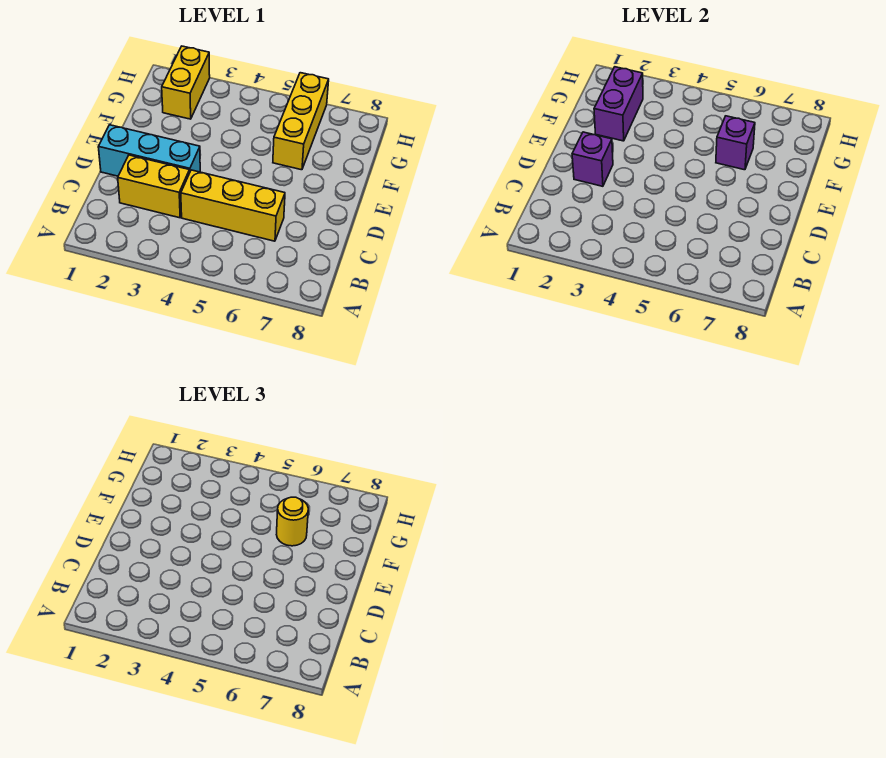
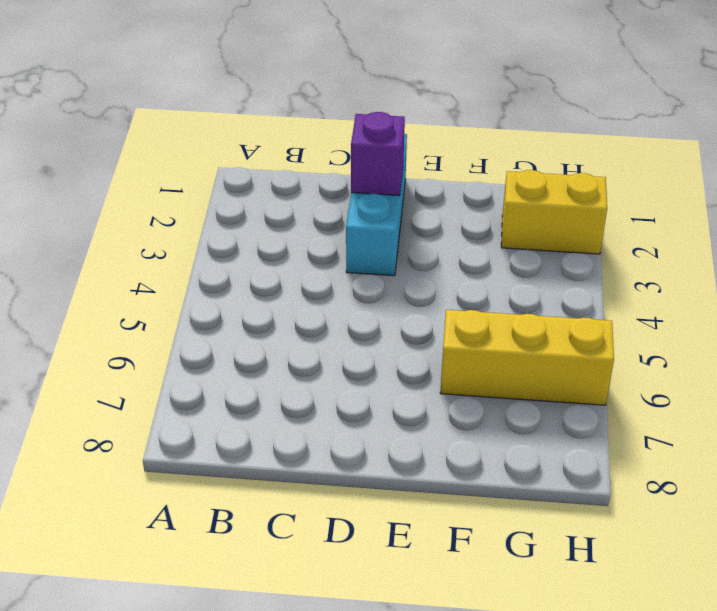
none -> yellow 1x2 brick [118,155,190,218]
none -> yellow 1x3 brick [181,170,285,241]

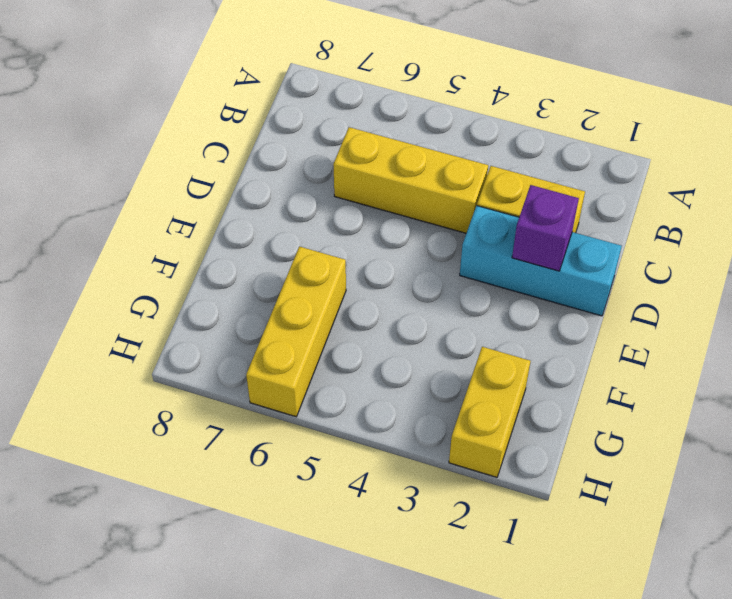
none -> purple 1x2 brick [594,67,643,141]
none -> purple 1x1 brick [716,116,755,170]

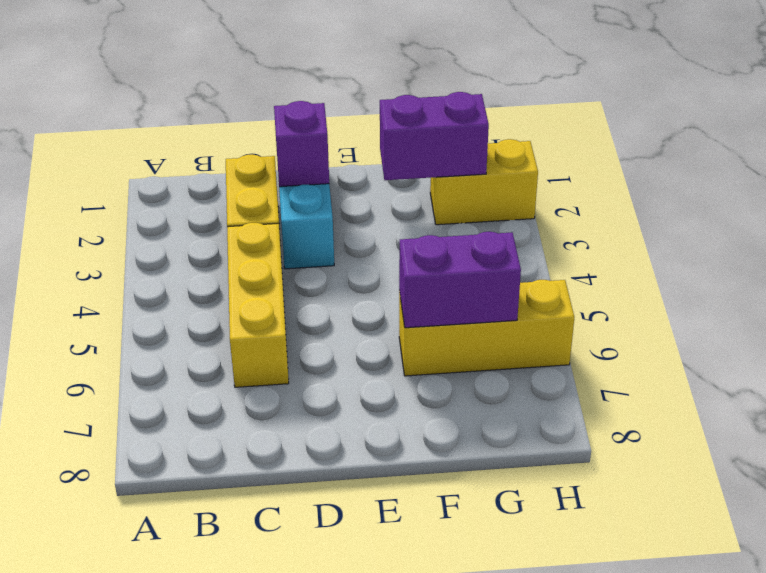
purple 1x2 brick [399,232,521,328] -> purple 1x1 brick [716,116,755,170]
none -> yellow 1x1 round brick [277,497,308,546]

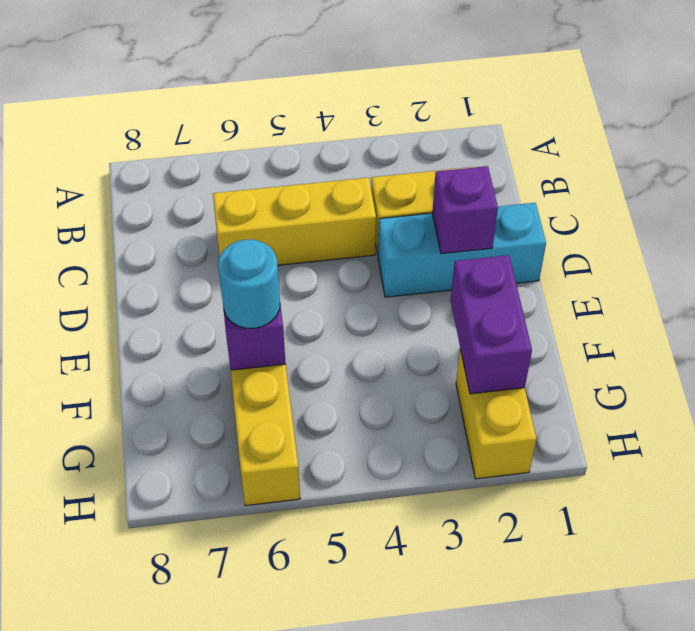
cyan 1x1 round brick [218,239,280,328] -> yellow 1x1 round brick [277,497,308,546]

